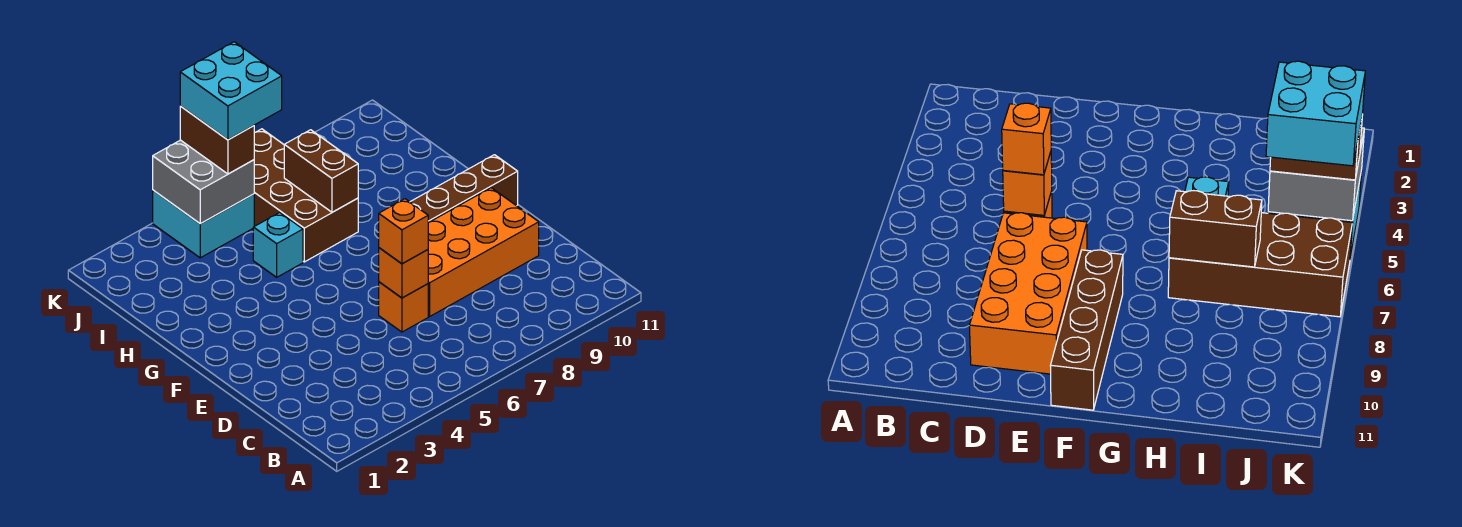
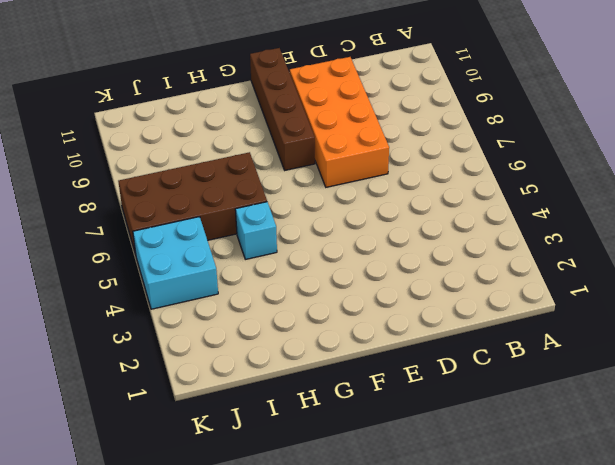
none -> orange 1x1 brick [379,282,428,332]
none -> orange 1x1 brick [379,248,428,298]
none -> brown 1x2 brick [284,130,358,212]

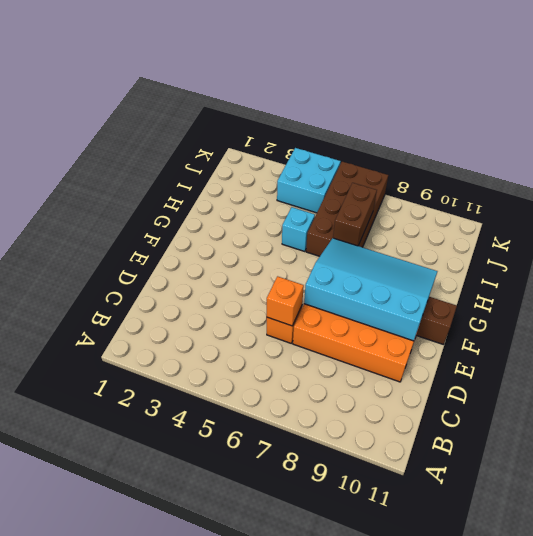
cyan 3x4 slope [304,238,437,341] -> none
none -> grey 2x2 brick [153,140,254,224]
none -> orange 1x1 brick [379,199,428,264]
none -> brown 1x2 brick [180,106,254,174]

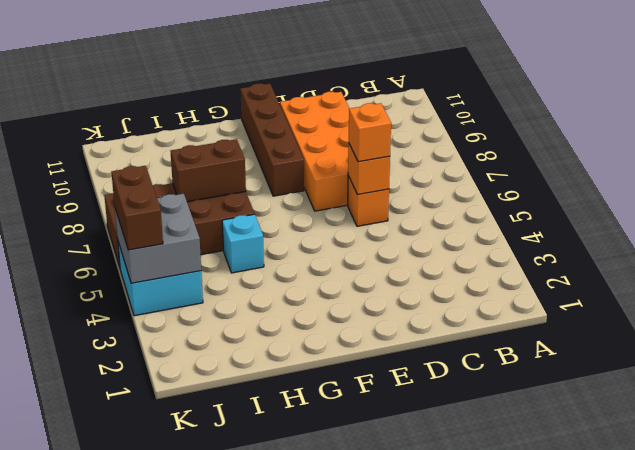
brown 1x2 brick [112,166,163,250] -> brown 1x2 brick turned to [180,106,254,174]
none -> cyan 2x2 brick [180,42,282,140]

